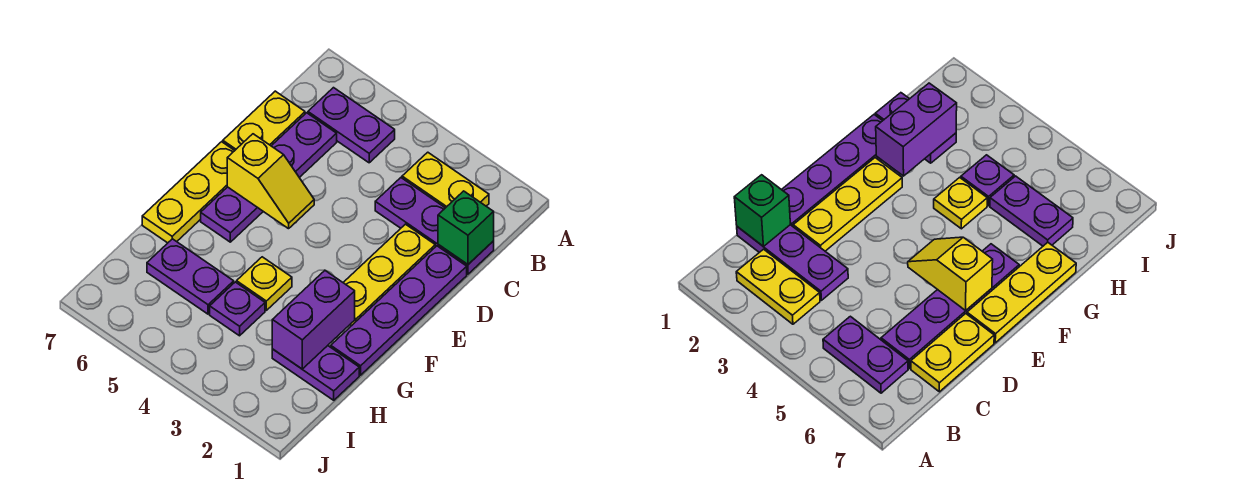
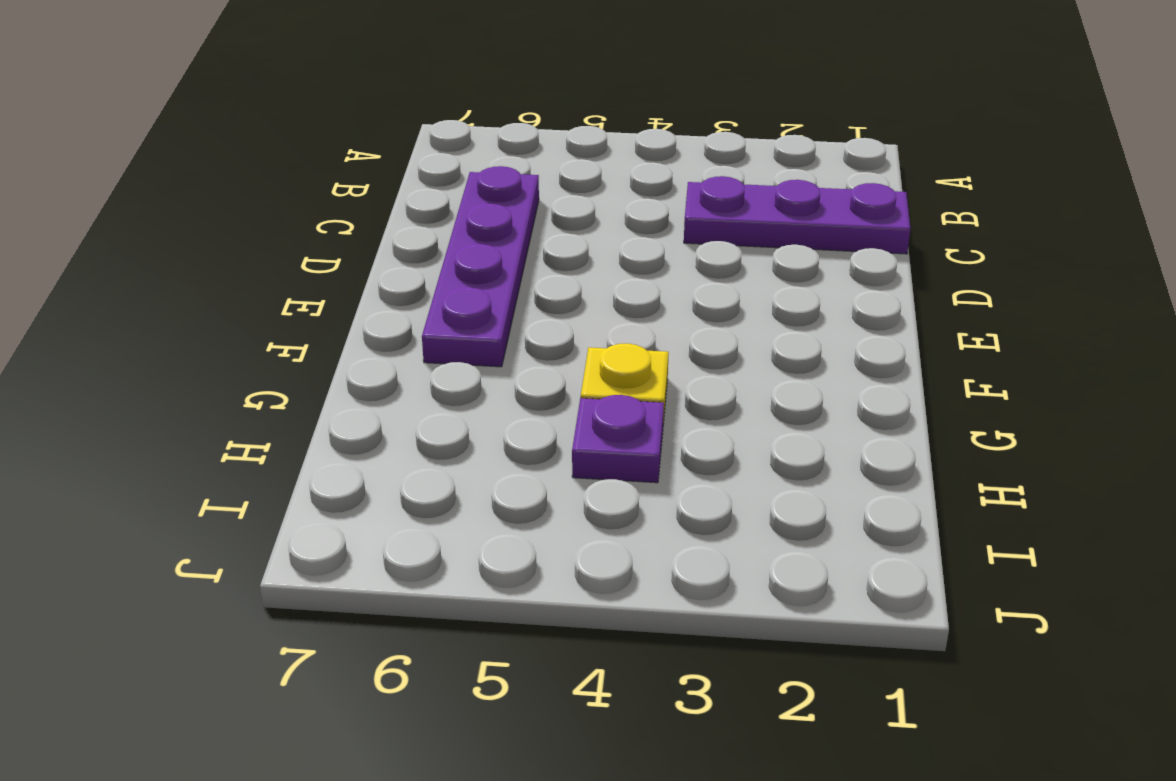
none -> yellow 1x2 plate [402,152,489,208]
none -> purple 1x2 plate [308,88,395,163]
none -> yellow 1x2 plate [223,91,305,150]

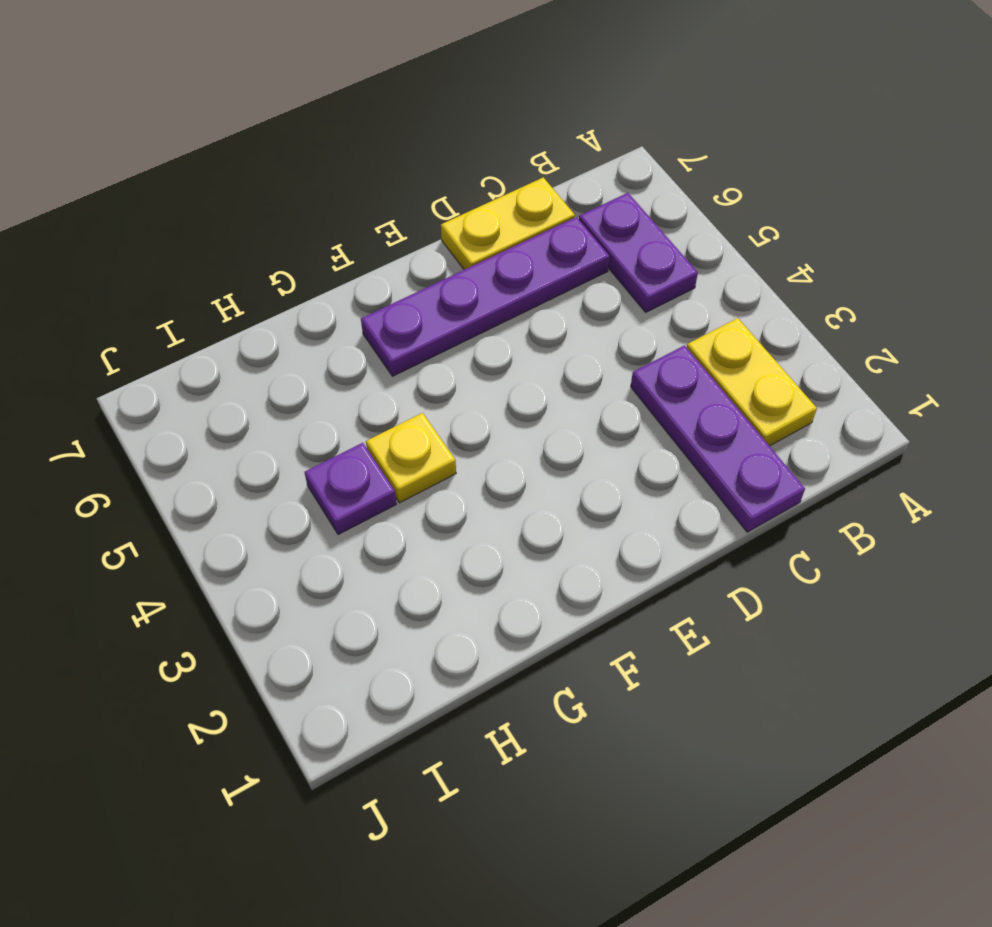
none -> purple 1x4 plate [331,246,467,375]
none -> yellow 1x3 plate [343,224,435,326]
none -> yellow 1x3 plate [142,142,235,243]

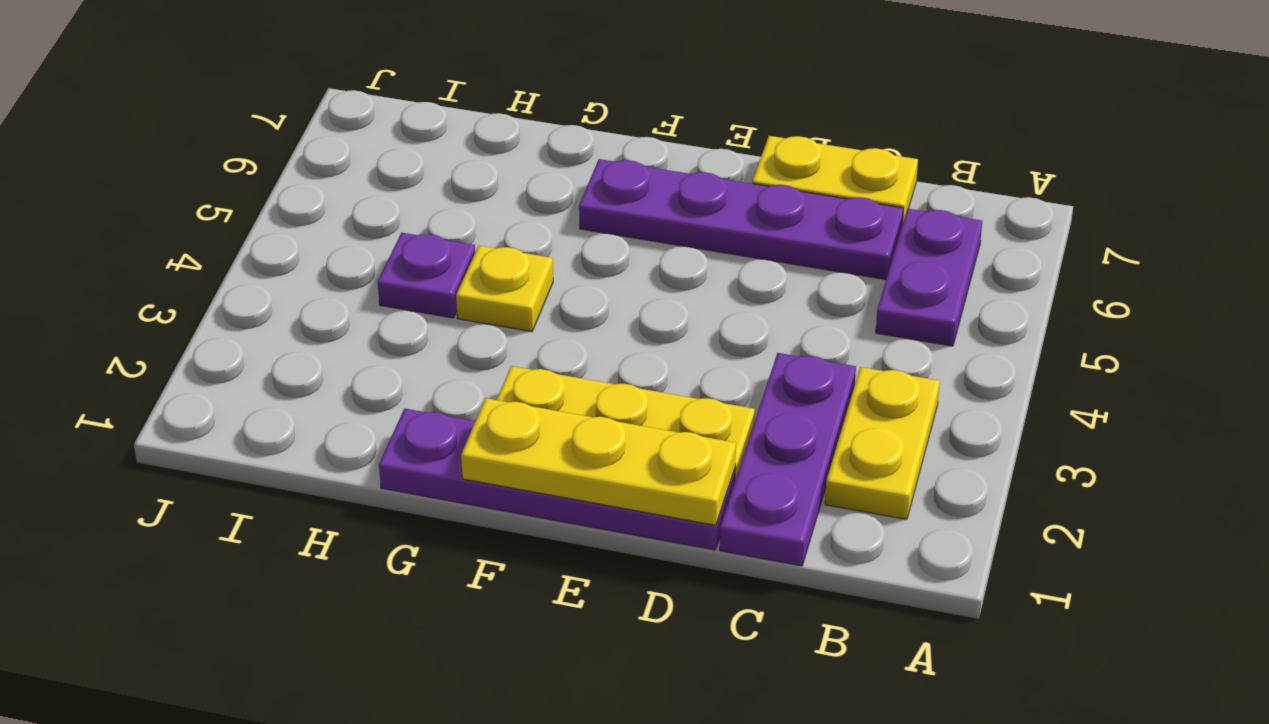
yellow 1x3 plate [461,398,736,525] -> yellow 1x3 plate moved to [142,142,235,243]
none -> purple 1x2 plate [272,346,359,400]
none -> purple 1x2 plate [147,239,234,314]
none -> green 1x1 brick [438,191,494,264]

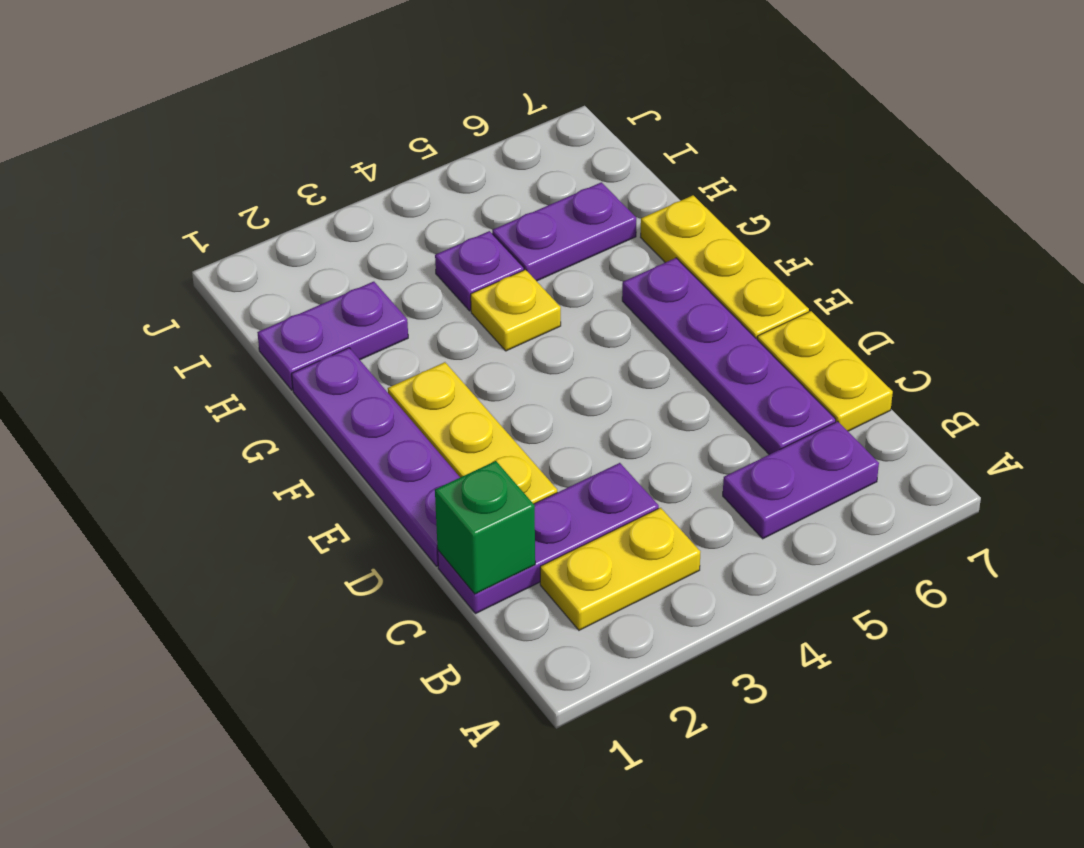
none -> yellow 1x2 slope [227,134,314,229]
none -> purple 1x2 brick [272,271,355,369]

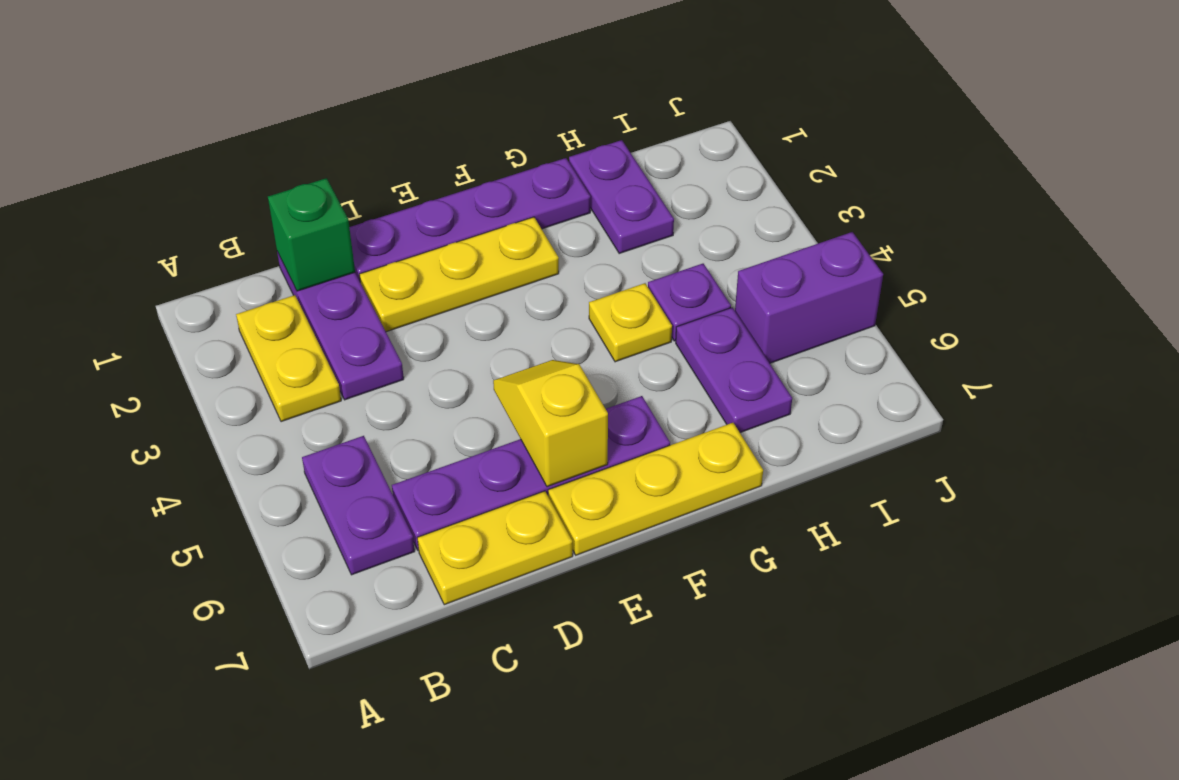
purple 1x2 brick [735,232,883,363] -> purple 1x2 brick moved to [272,271,355,369]

